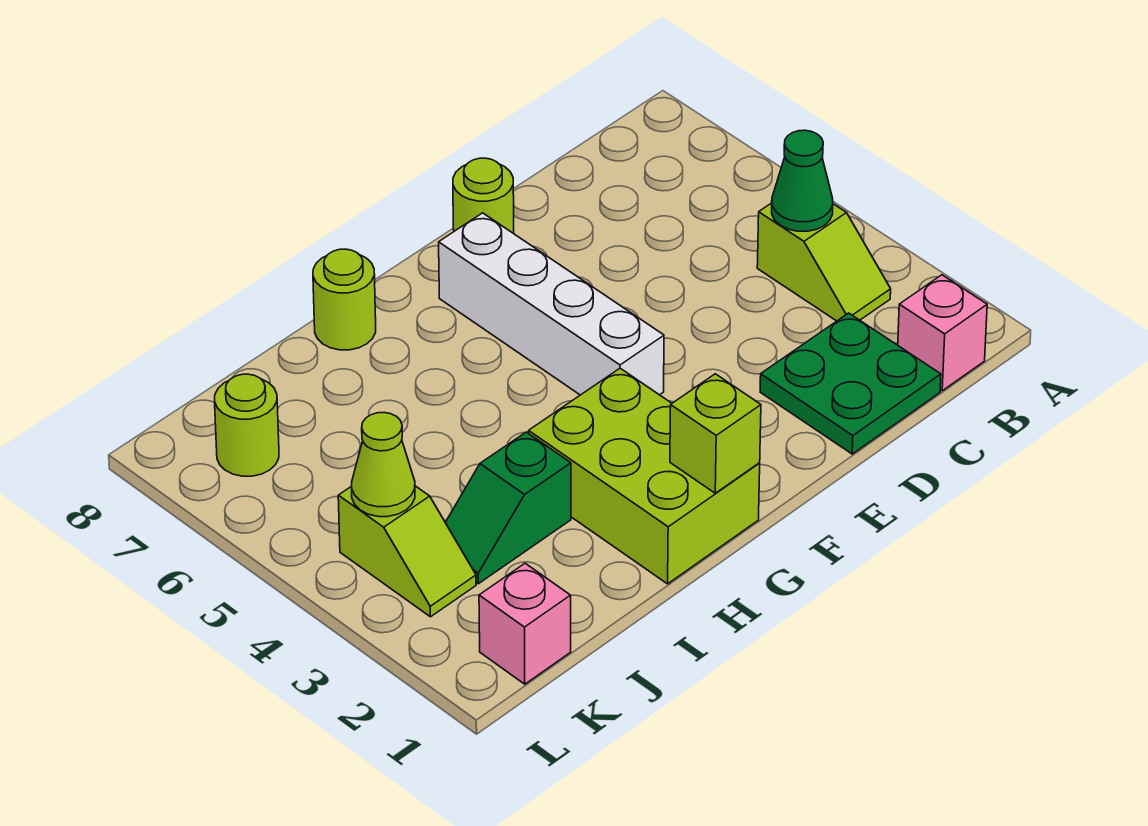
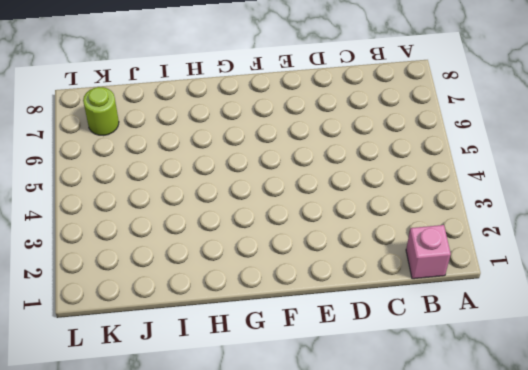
none -> lime 1x2 slope [757,203,891,321]
none -> green 2x2 plate [760,313,941,454]
none -> lime 1x1 round brick [453,158,514,233]

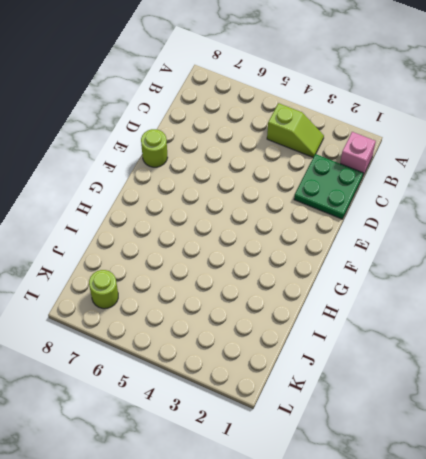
none -> white 1x4 brick [439,213,664,395]
none -> lime 2x3 brick [529,368,760,584]
none -> lime 1x1 round brick [313,249,376,350]

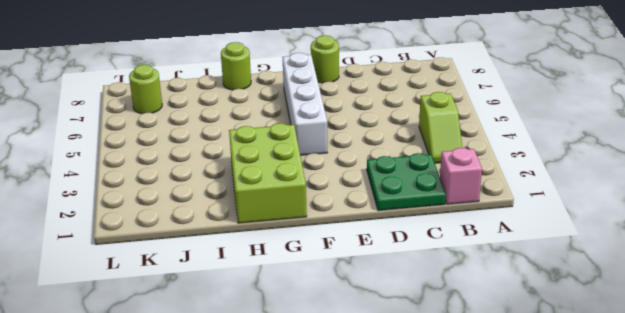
none -> green 1x2 slope [445,432,571,584]
none -> pink 1x1 brick [479,563,571,684]
none -> lime 1x2 slope [338,486,476,617]

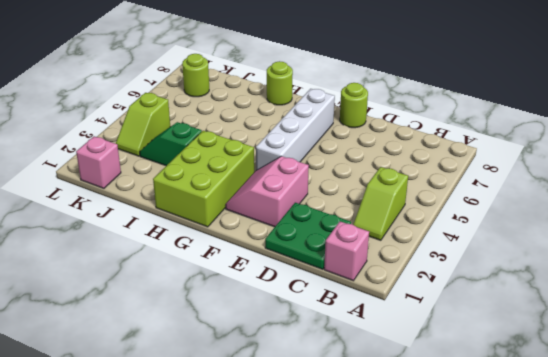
pink 2x2 slope [225,156,309,227] -> none
none -> green 1x1 cone [772,130,833,231]
none -> lime 1x1 brick [670,374,761,493]
none -> lime 1x1 cone [352,413,415,517]

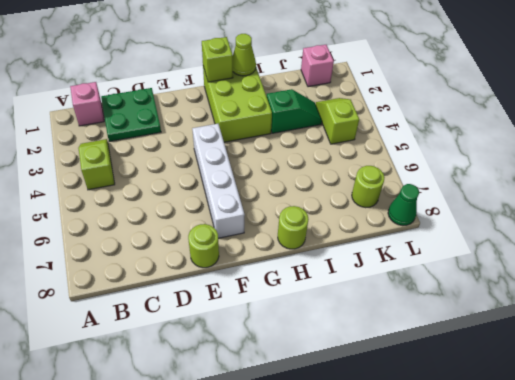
lime 1x1 cone [233,34,256,76] -> lime 1x1 cone moved to [352,413,415,517]
green 1x1 cone [388,184,419,226] -> green 1x1 cone moved to [772,130,833,231]

